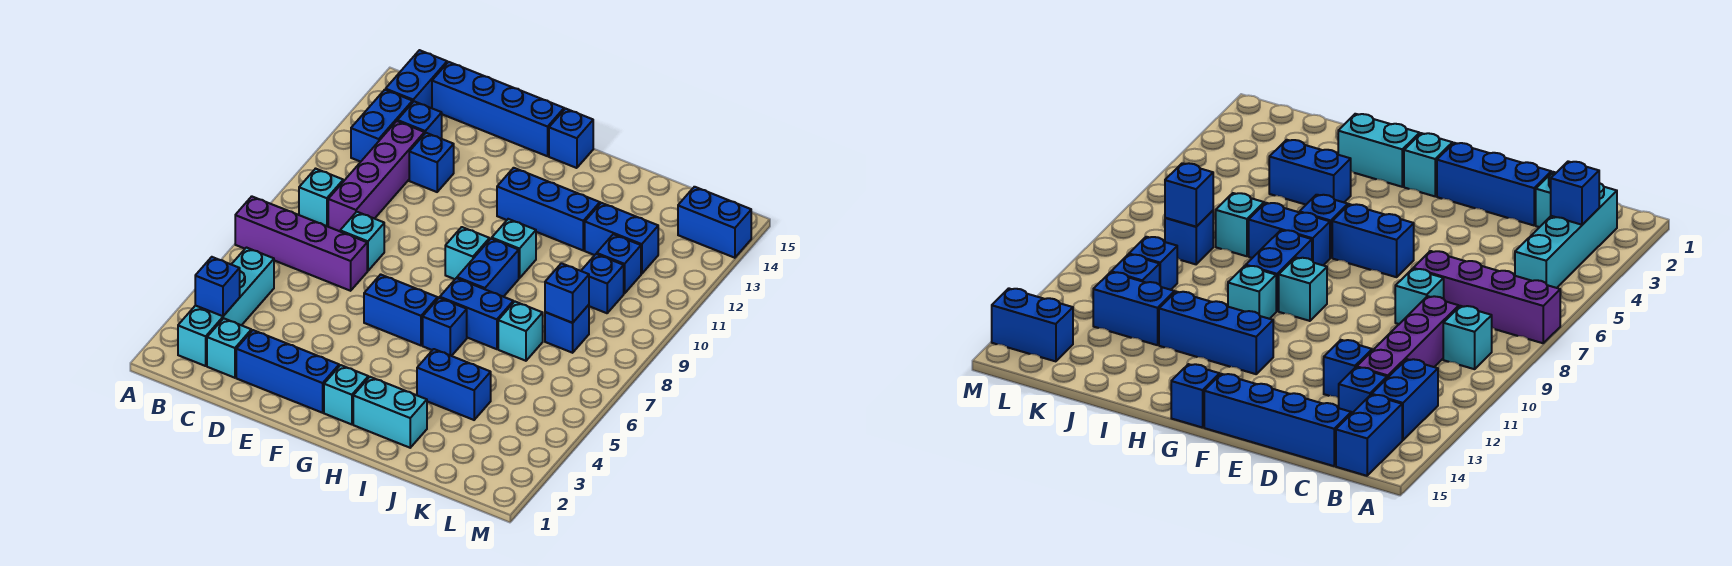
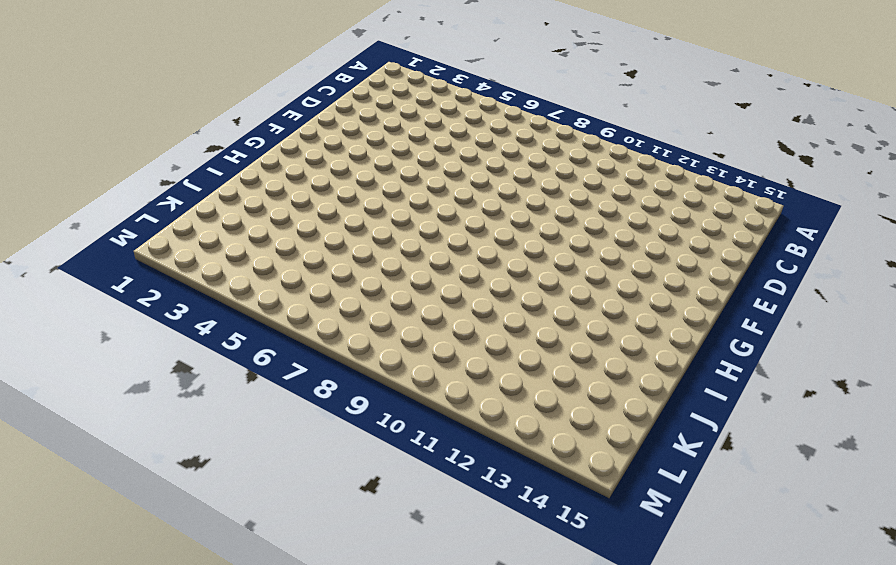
none -> purple 1x4 brick [235,196,367,291]
none -> cyan 1x4 brick [178,248,274,366]
none -> cyan 1x1 brick [299,169,343,227]
none -> blue 1x2 brick [351,90,413,162]

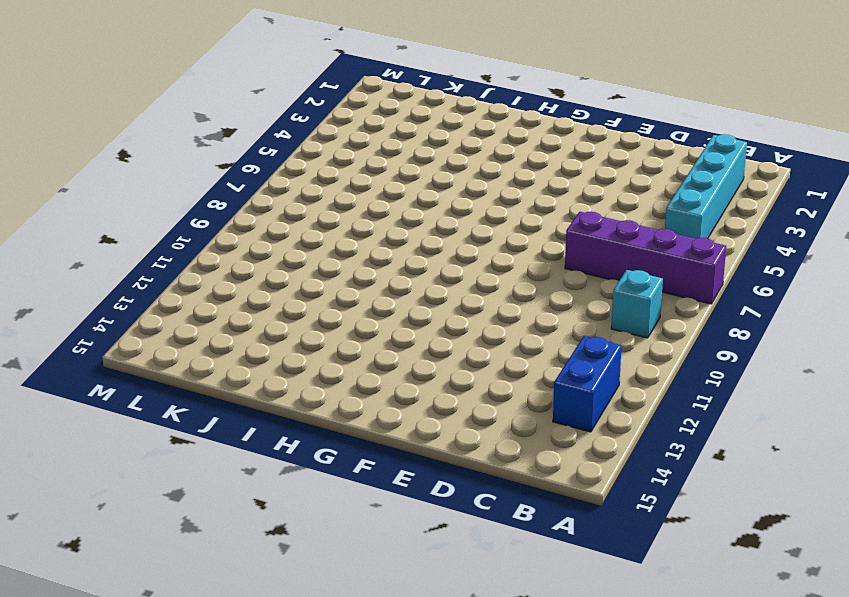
none -> blue 1x2 brick [386,50,447,108]
none -> cyan 1x1 brick [207,318,251,378]
none -> purple 1x4 brick [328,121,424,231]
none -> blue 1x1 brick [397,101,442,139]

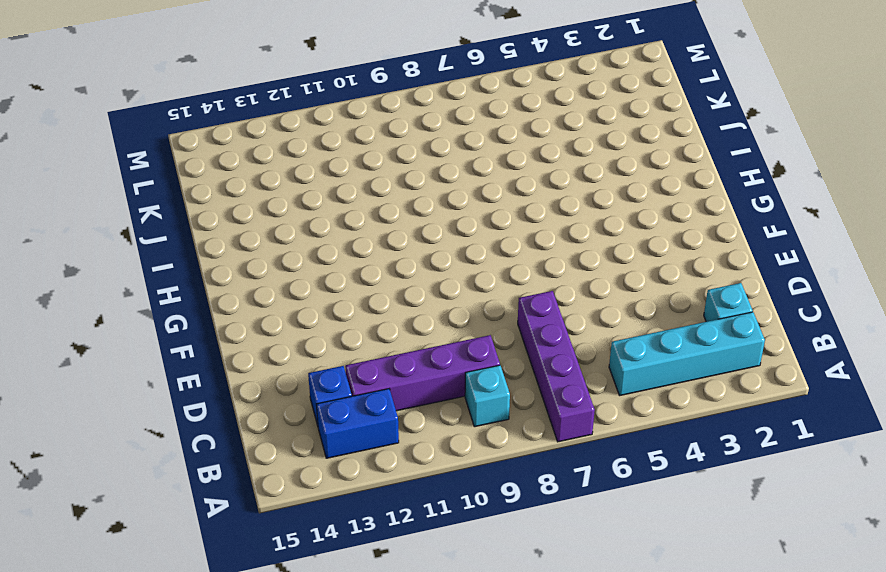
none -> blue 1x2 brick [386,50,447,108]
none -> blue 1x4 brick [432,62,564,156]
none -> blue 1x3 brick [236,330,339,413]
none -> cyan 1x1 brick [340,212,384,271]

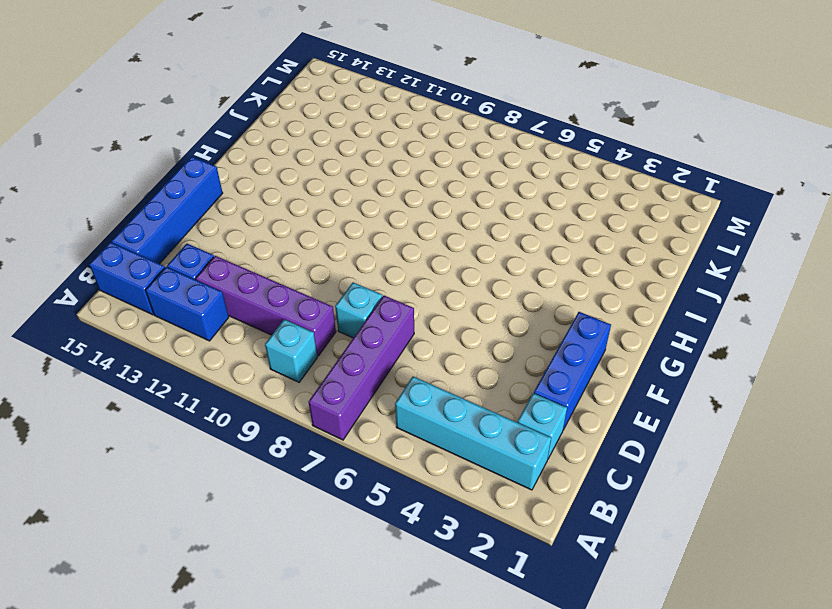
none -> blue 1x1 brick [409,133,454,192]
none -> blue 1x2 brick [364,274,438,345]
none -> cyan 1x1 brick [324,365,368,424]
none -> cyan 1x1 brick [445,227,489,279]

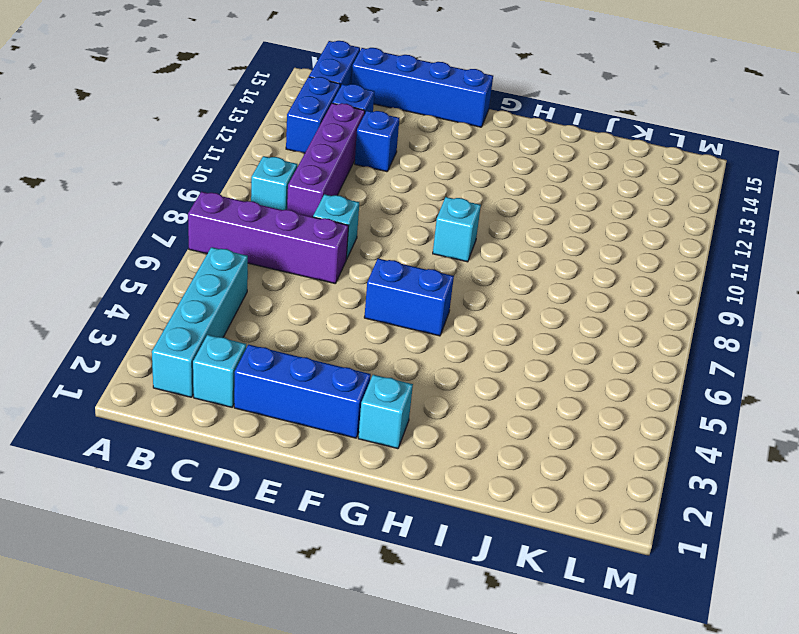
none -> blue 1x3 brick [497,168,600,250]
none -> blue 1x1 brick [549,109,593,168]
none -> cyan 1x2 brick [353,377,427,448]
none -> blue 1x1 brick [423,298,467,356]

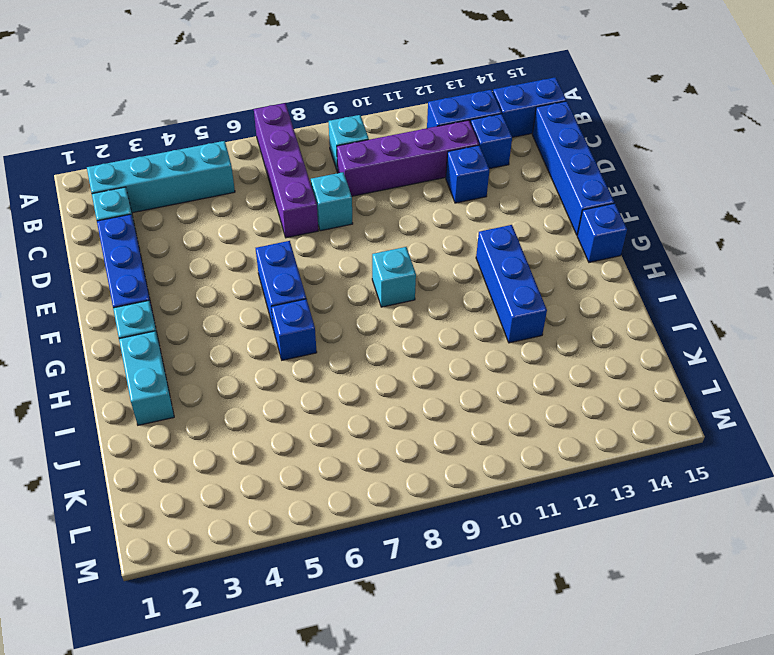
none -> blue 1x2 brick [440,278,513,349]
none -> blue 1x2 brick [457,239,519,297]
none -> cyan 1x1 brick [492,219,536,278]
none -> blue 1x2 brick [417,349,491,420]

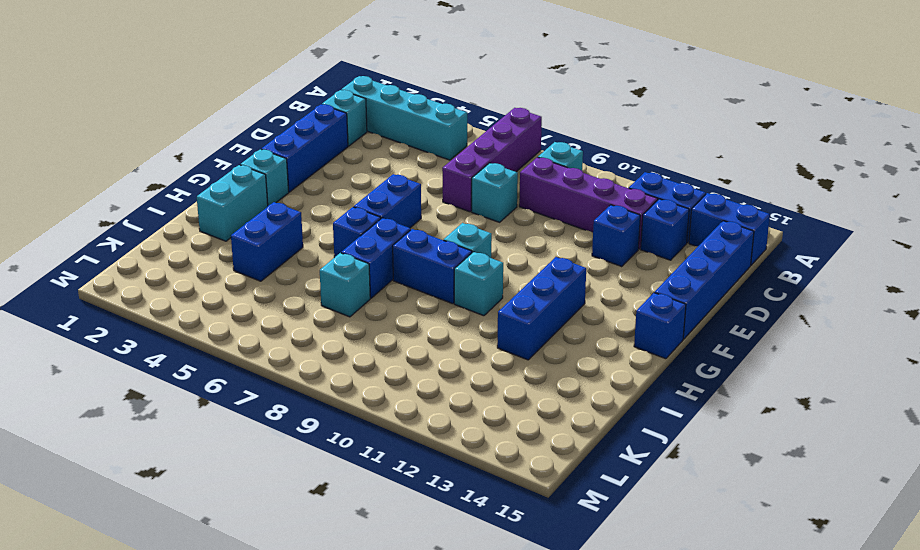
none -> blue 1x2 brick [585,203,658,274]
none -> blue 1x1 brick [545,305,589,353]
none -> blue 1x1 brick [581,254,624,313]
none -> blue 1x1 brick [597,234,641,294]

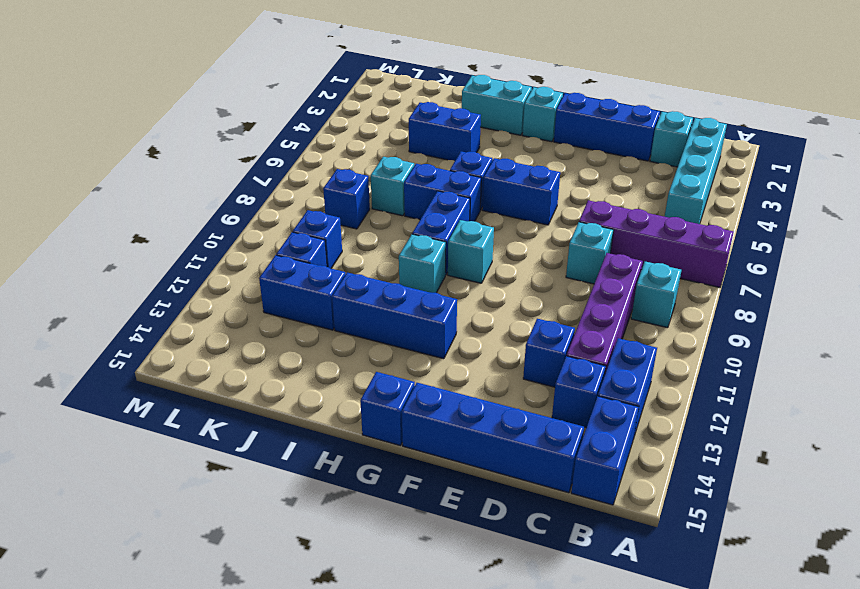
none -> blue 1x2 brick [678,187,751,258]
none -> blue 1x1 brick [195,257,240,316]
none -> blue 1x1 brick [545,263,589,323]

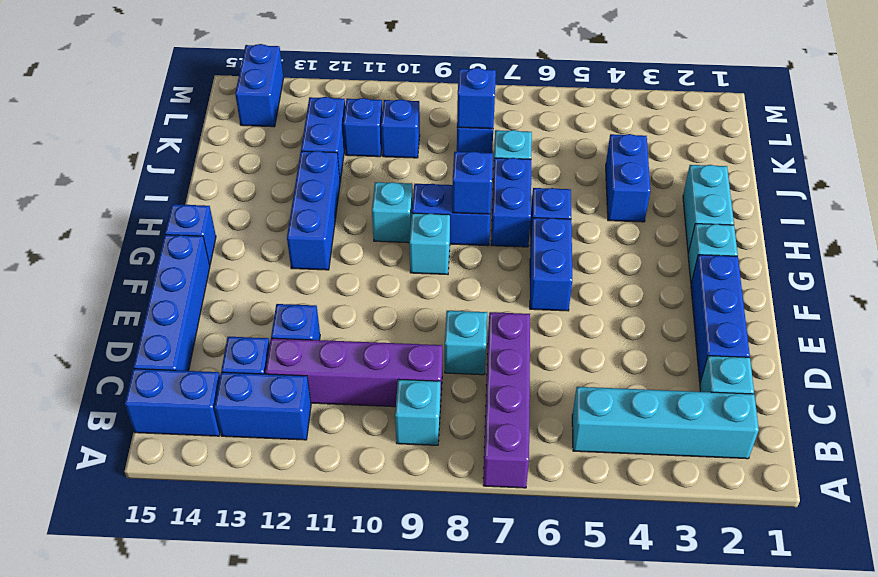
blue 1x1 brick [452,151,493,214] -> blue 1x1 brick moved to [195,257,240,316]

